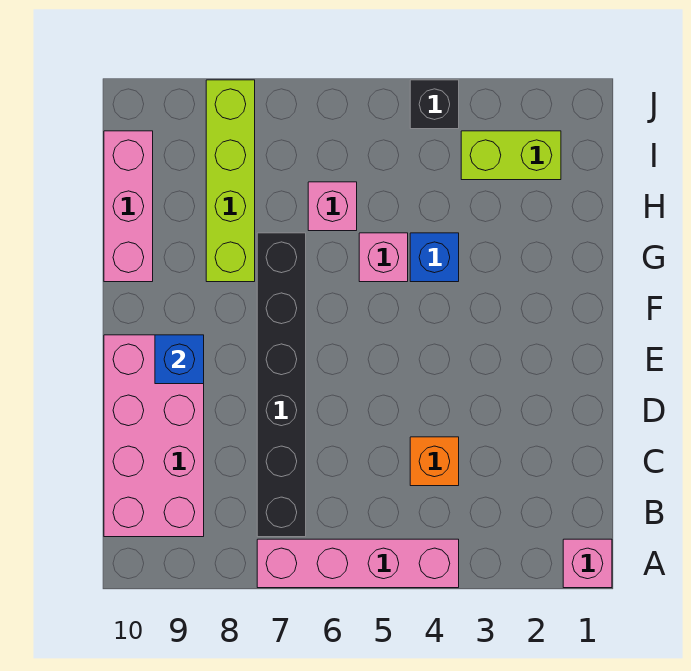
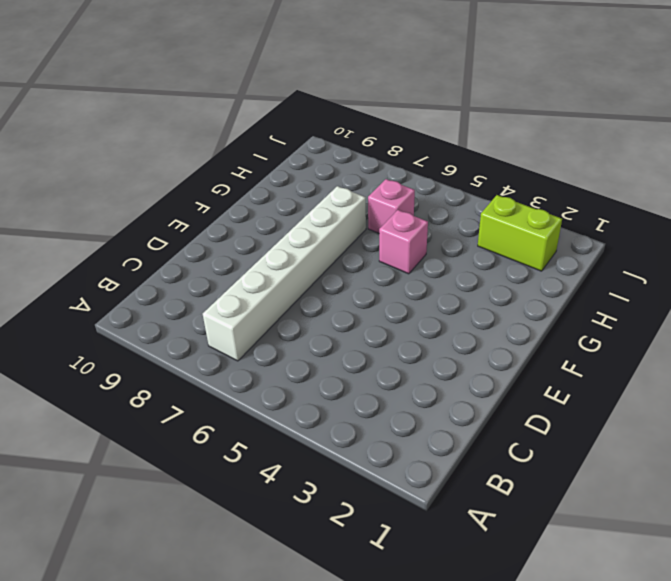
white 1x6 brick [203,186,366,361] -> black 1x6 brick [257,233,306,537]
none -> pink 1x1 brick [563,539,612,588]
none -> pink 1x4 brick [257,539,459,588]
none -> pink 2x4 brick [104,335,204,537]

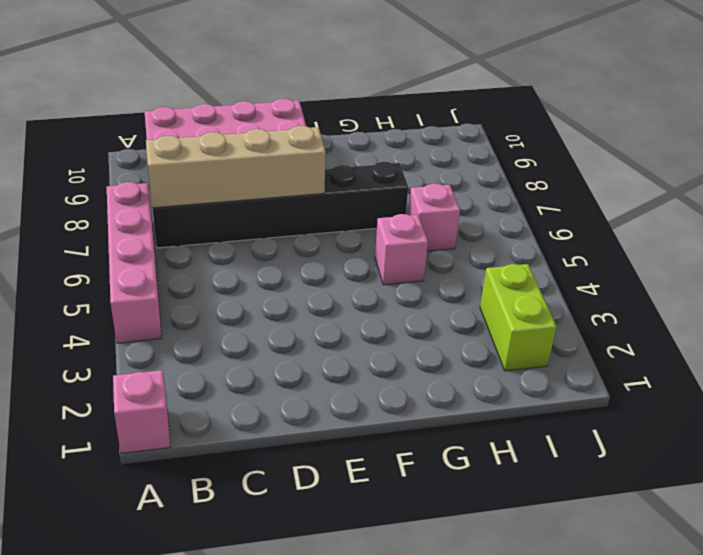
tan 1x4 brick [146,126,326,208] -> none
none -> orange 1x1 brick [410,437,459,486]
none -> blue 1x1 brick [410,233,459,282]
none -> lime 1x4 brick [206,80,255,282]

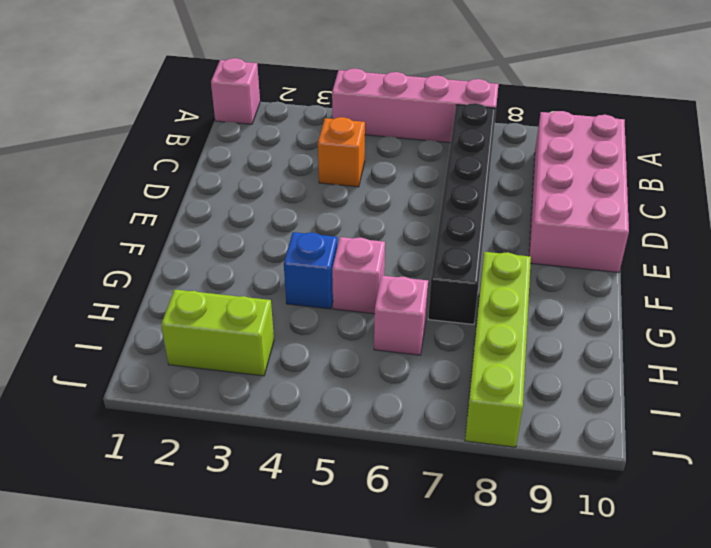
none -> pink 1x3 brick [104,131,153,282]
none -> black 1x1 brick [410,80,459,129]
none -> blue 1x1 brick [155,335,204,384]

